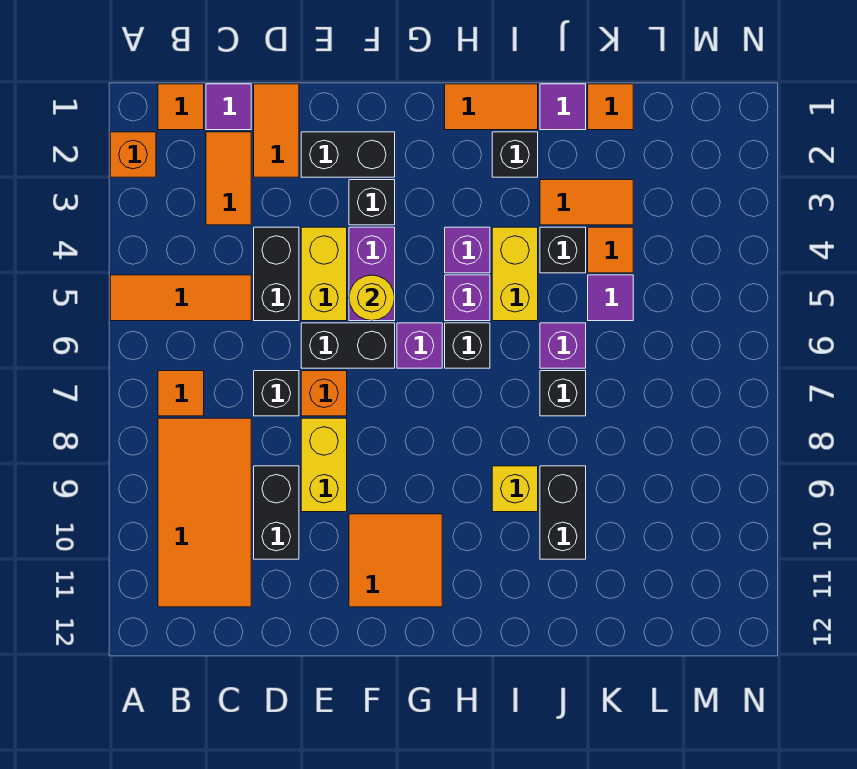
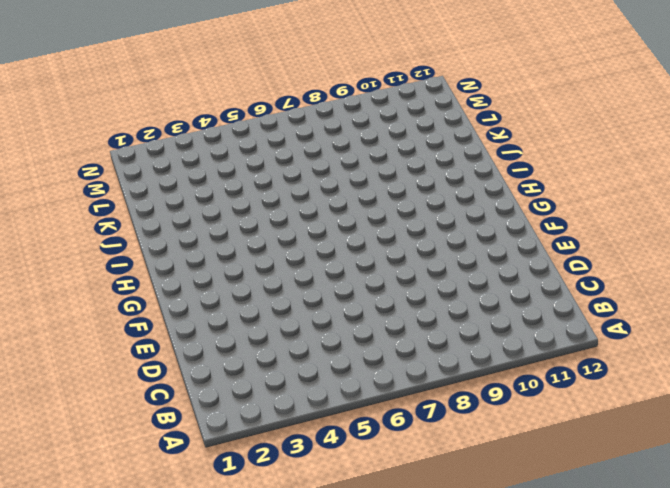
none -> orange 1x1 brick [110,132,156,177]
none -> orange 1x3 tile [110,275,251,321]
none -> orange 1x1 tile [158,84,204,130]
none -> orange 1x1 tile [158,371,204,416]

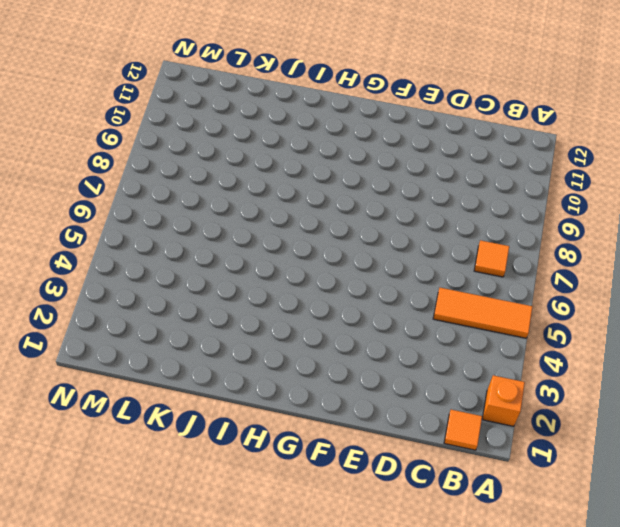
none -> orange 2x4 tile [158,418,251,607]
none -> purple 1x1 tile [206,84,251,130]
none -> orange 1x2 tile [206,132,251,225]
none -> orange 1x2 tile [254,84,299,177]

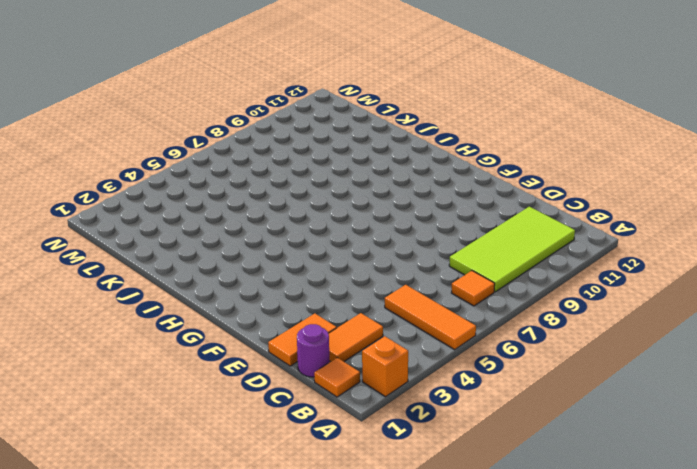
lime 2x4 tile [449,207,575,292] -> orange 2x4 tile [158,418,251,607]
purple 1x1 round brick [297,324,330,377] -> purple 1x1 tile [206,84,251,130]
none -> black 1x2 brick [254,227,299,321]
none -> black 1x1 brick [254,371,299,416]
none -> black 1x2 brick [254,466,299,559]
none -> black 1x2 brick [301,132,395,177]

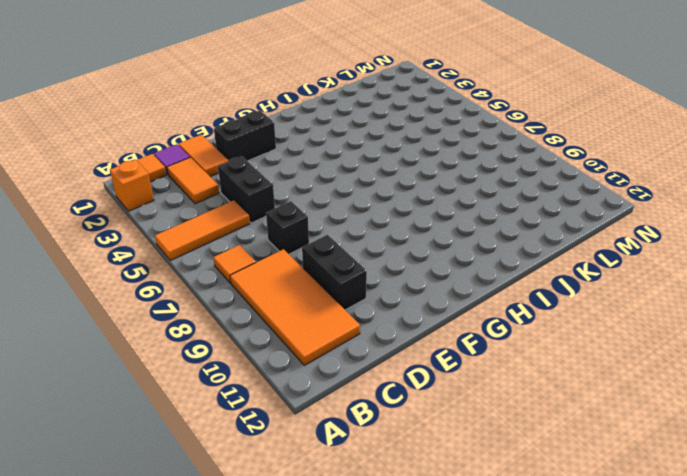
none -> yellow 1x2 brick [301,227,347,321]
none -> black 1x2 brick [301,323,395,368]
none -> orange 1x1 brick [301,371,347,416]
none -> yellow 1x2 brick [301,418,347,512]

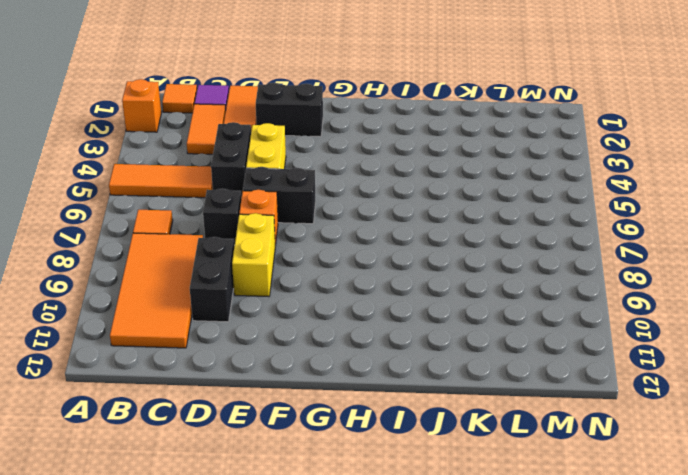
none -> black 1x1 brick [349,180,395,225]
none -> purple 1x2 brick [349,227,395,321]
none -> orange 2x2 tile [349,514,442,607]
none -> purple 1x1 brick [397,323,442,368]

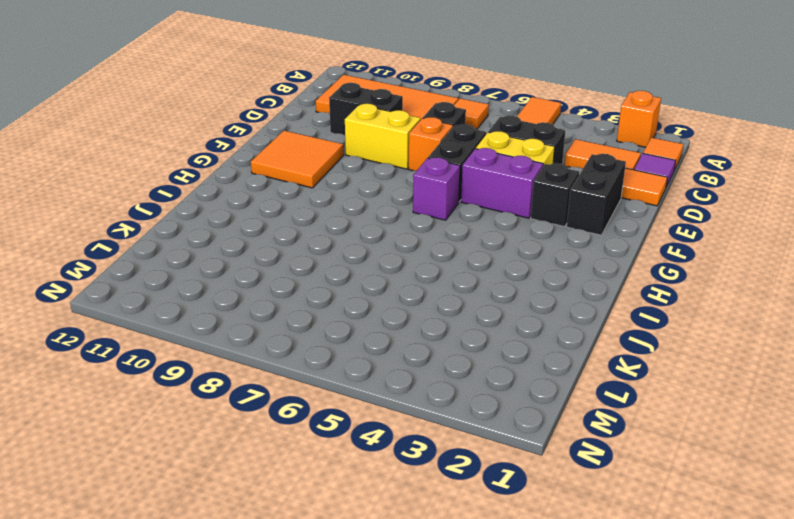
none -> orange 1x2 tile [445,84,538,130]
none -> purple 1x1 brick [445,227,490,273]
none -> purple 1x1 brick [445,275,490,321]
none -> black 1x1 brick [445,323,490,368]

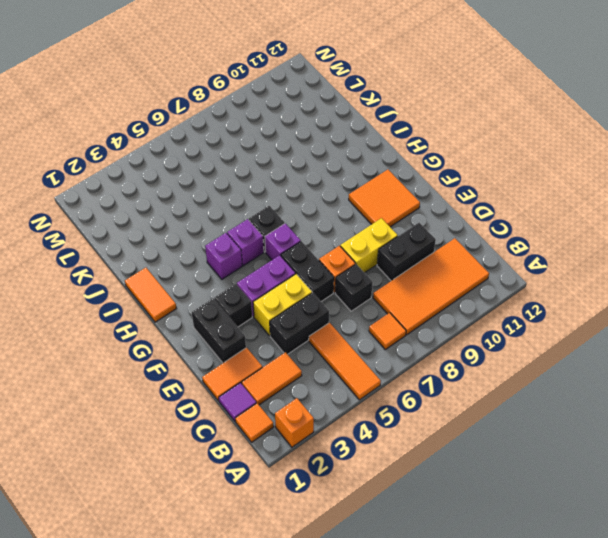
none -> black 1x1 brick [492,132,538,177]
none -> yellow 1x2 brick [492,227,538,321]
none -> yellow 1x1 brick [492,466,538,512]
none -> purple 1x1 tile [540,84,586,130]

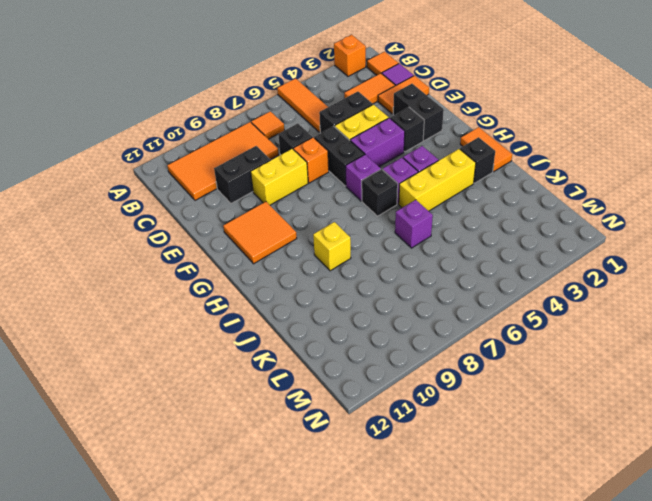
yellow 1x3 brick [399,149,476,211] -> yellow 1x2 brick [492,227,538,321]
none -> purple 1x1 tile [540,84,586,130]
none -> orange 1x2 tile [540,180,633,225]
none -> black 1x1 brick [540,227,586,273]
none -> black 1x1 brick [540,371,586,416]

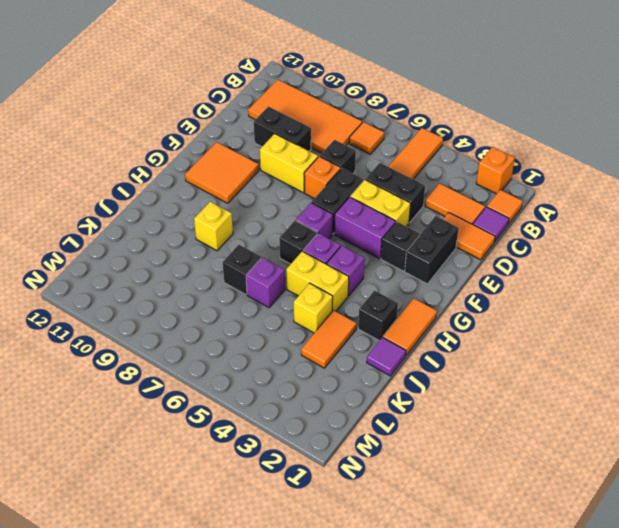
yellow 1x1 brick [294,283,333,333] -> black 1x1 brick [540,227,586,273]
none -> black 1x2 brick [540,466,586,559]
none -> orange 1x1 tile [588,84,633,130]
none -> orange 1x1 tile [588,227,633,273]
none -> purple 1x1 tile [588,275,633,321]

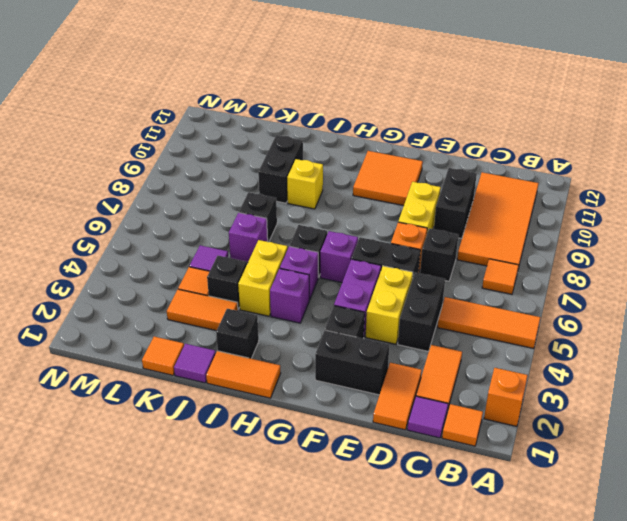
none -> yellow 1x1 round brick [349,275,395,321]

